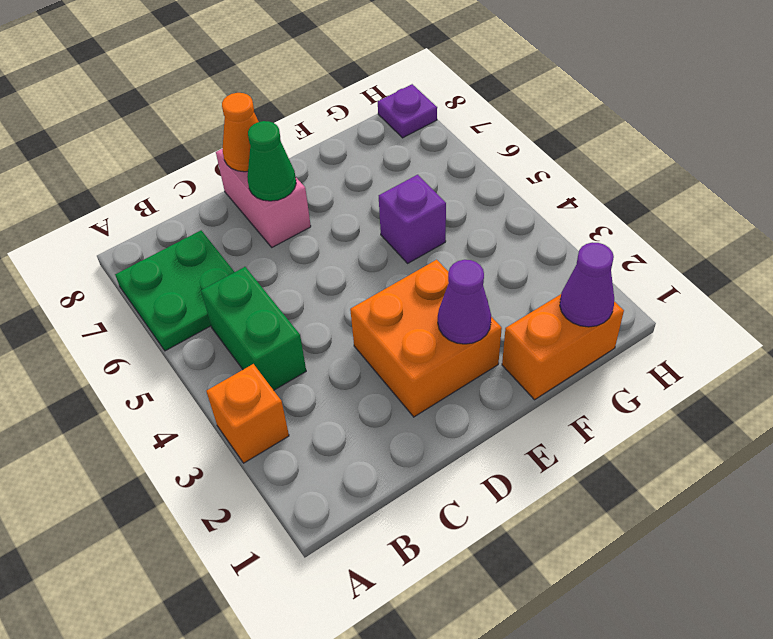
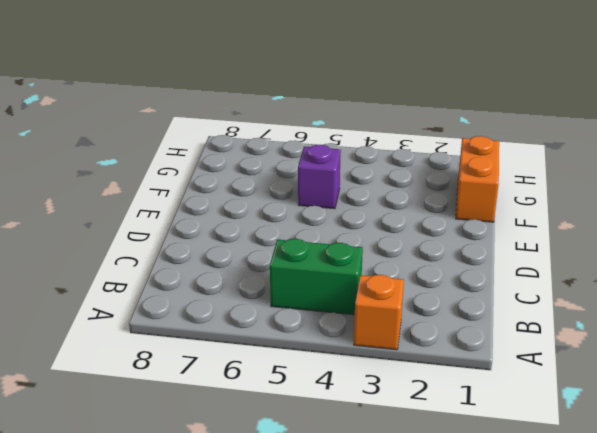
none -> green 2x2 plate [115,230,234,351]
none -> orange 2x2 brick [350,260,502,417]
none -> pink 1x2 brick [216,149,311,247]

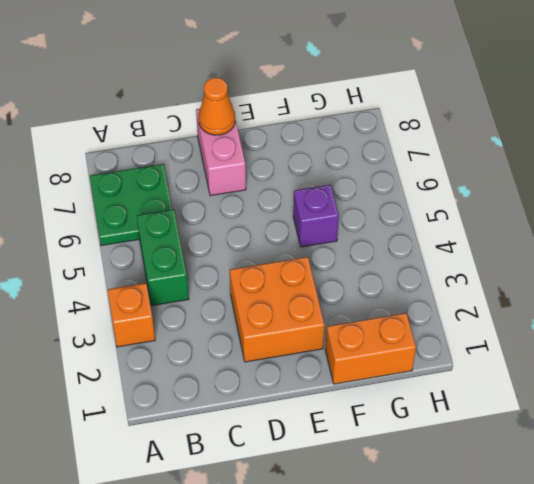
none -> purple 1x1 plate [378,84,437,138]
none -> green 1x1 cone [247,121,296,201]
none -> purple 1x1 cone [438,260,491,344]

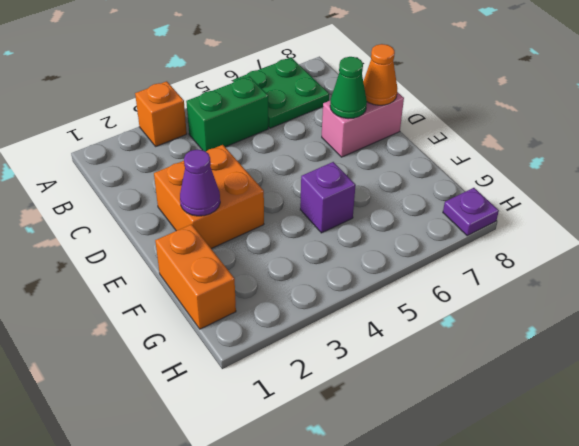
none -> purple 1x1 cone [560,242,614,327]

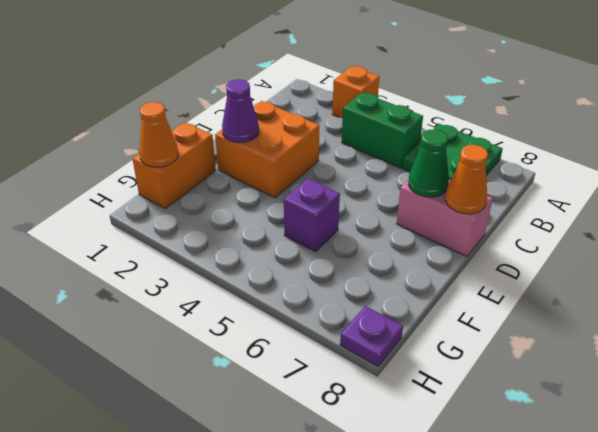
orange 1x1 cone [139,102,178,167] -> purple 1x1 cone [560,242,614,327]

